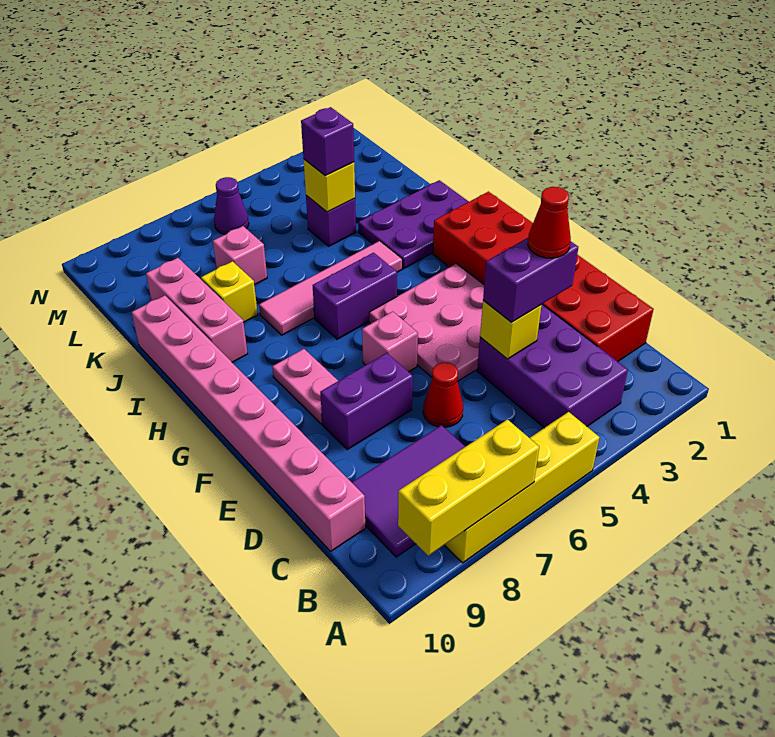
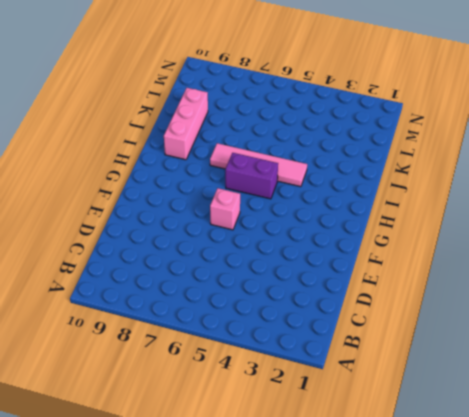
none -> yellow 1x4 brick [445,412,599,563]
none -> purple 2x3 brick [477,304,628,428]
none -> purple 2x3 tile [352,425,465,557]

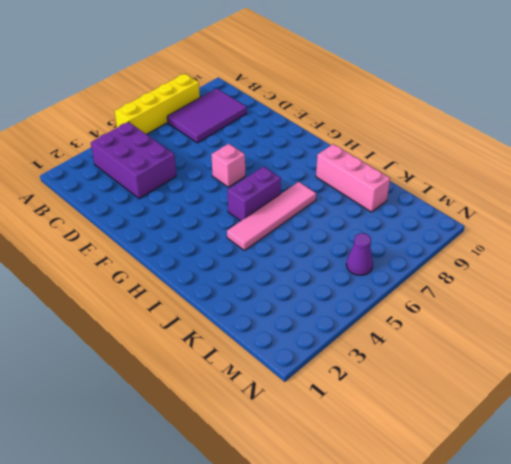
none -> red 2x6 brick [433,192,654,362]
none -> pink 1x8 brick [132,295,365,551]
none -> red 1x1 cone [423,363,463,427]

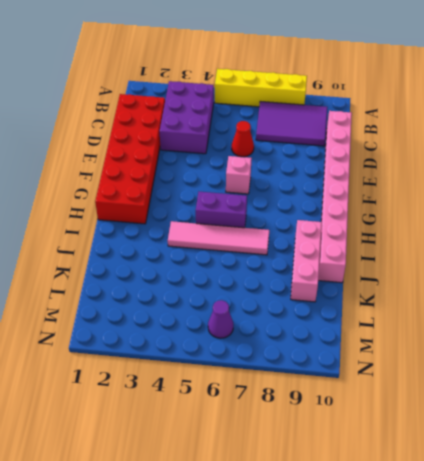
none -> pink 3x3 plate [369,264,484,382]
none -> purple 1x2 brick [320,353,413,449]
none -> pink 1x2 plate [272,349,338,424]

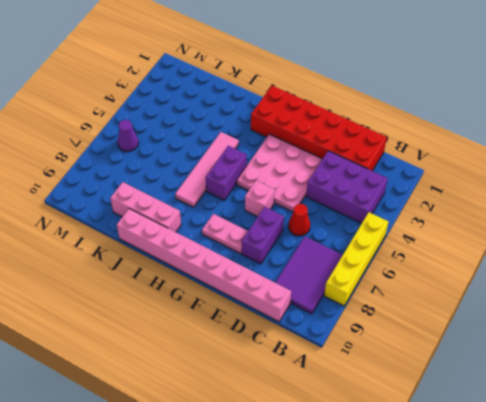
none -> purple 2x3 plate [358,180,469,269]
none -> yellow 1x1 brick [201,261,258,322]
none -> purple 1x1 brick [306,196,356,246]

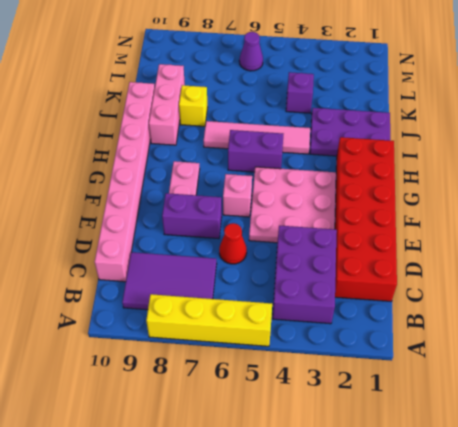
none -> pink 1x1 brick [213,226,267,285]
none -> yellow 1x3 brick [398,420,539,556]
none -> yellow 1x1 brick [480,300,542,359]

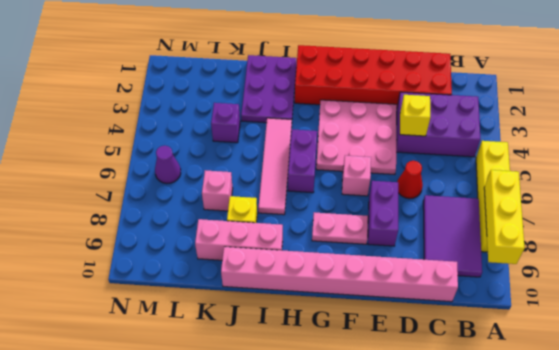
none -> yellow 1x1 brick [304,159,355,212]
none -> purple 1x2 brick [483,238,578,322]
none -> purple 1x1 brick [301,107,354,176]

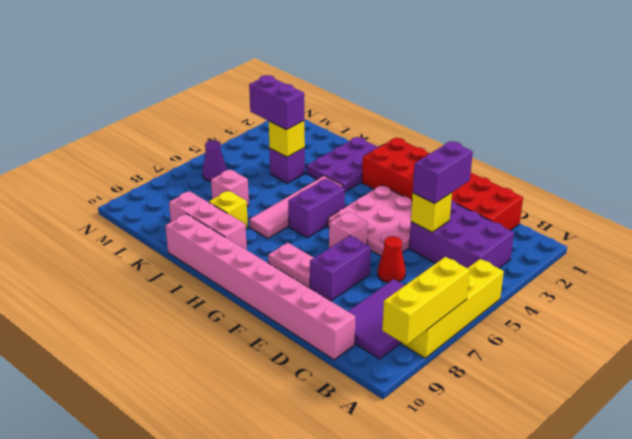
purple 1x2 brick [249,75,305,130] -> purple 1x1 brick [301,107,354,176]
none -> red 1x1 cone [528,187,571,258]

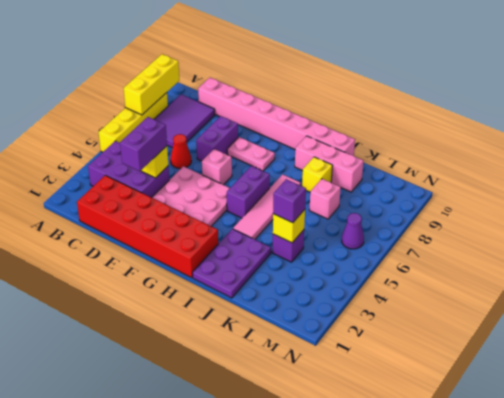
none -> red 1x1 cone [528,187,571,258]

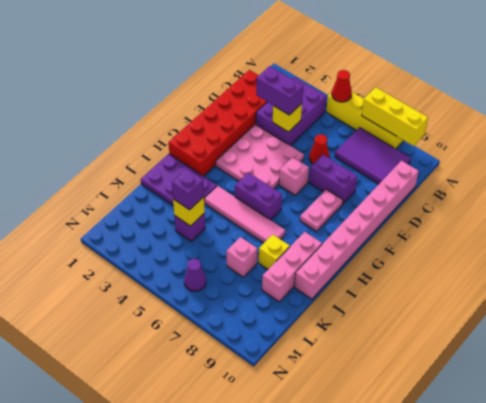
red 1x1 cone [332,70,352,102] -> red 1x1 cone moved to [528,187,571,258]

